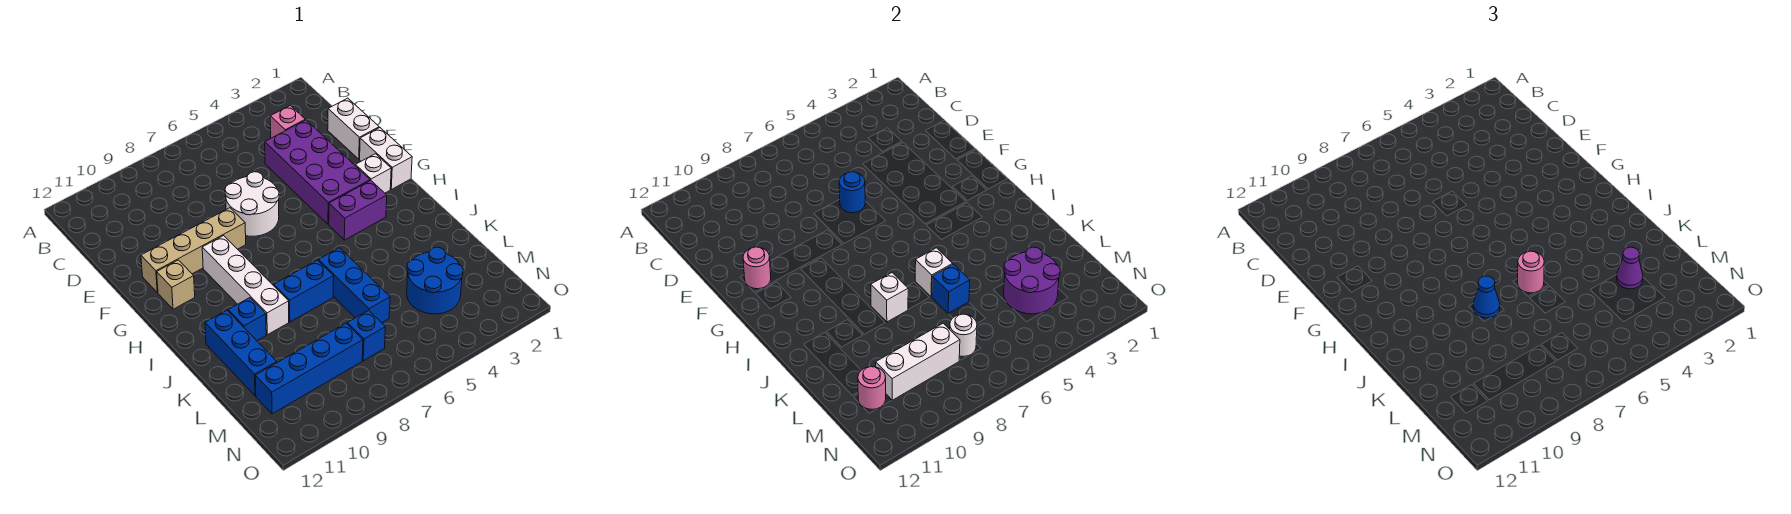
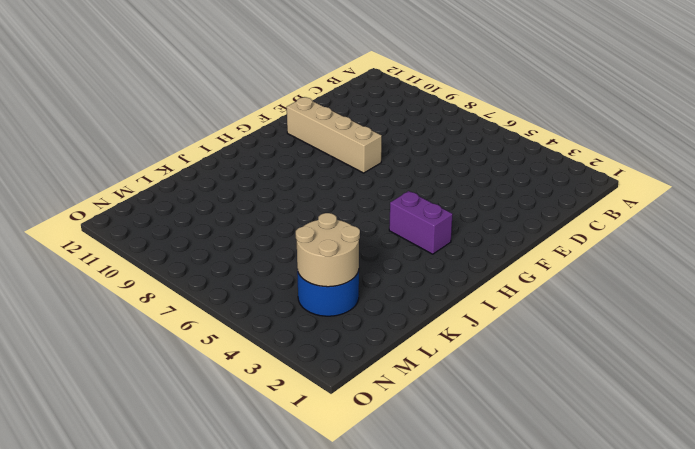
tan 2x2 round brick [296,213,360,287] -> purple 2x2 round brick [1004,247,1060,314]
none -> pink 1x1 brick [270,105,305,138]
none -> white 1x2 brick [328,98,379,159]
none -> purple 2x4 brick [265,120,370,224]

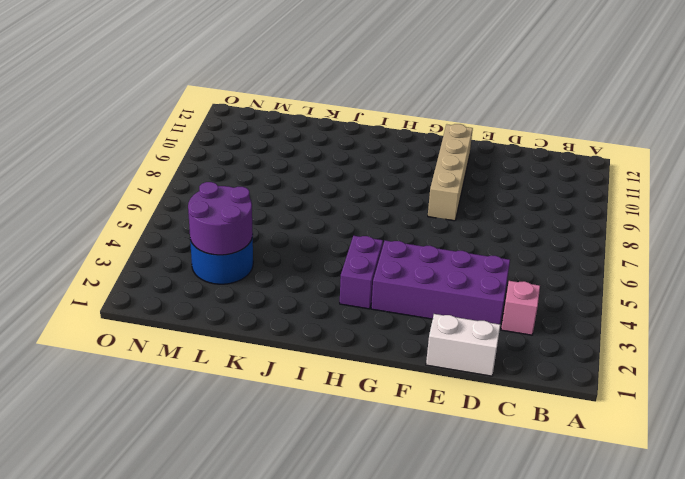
none -> white 2x2 round brick [225,172,279,236]
none -> white 1x2 brick [360,128,412,189]
none -> white 1x1 brick [355,154,391,193]

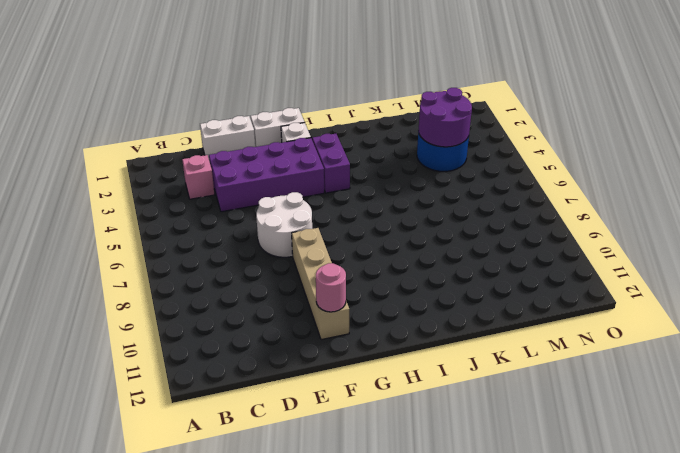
none -> white 1x4 brick [202,236,289,335]
none -> tan 1x1 brick [157,260,195,309]
none -> blue 1x3 brick [319,248,390,323]

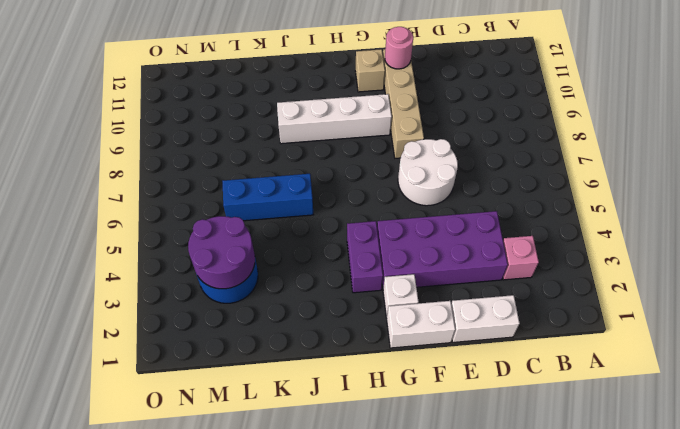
none -> blue 1x2 brick [274,260,334,322]
none -> blue 1x1 brick [228,298,266,341]
none -> blue 1x3 brick [205,310,277,396]

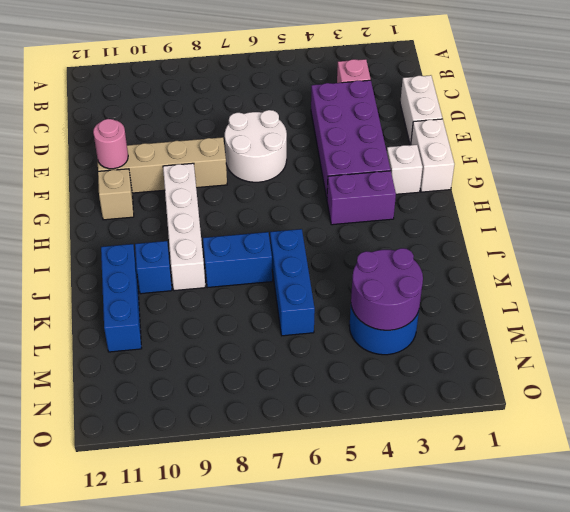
none -> blue 1x1 brick [347,310,385,361]
none -> blue 1x4 brick [255,323,363,414]
none -> blue 1x1 round brick [839,172,865,213]

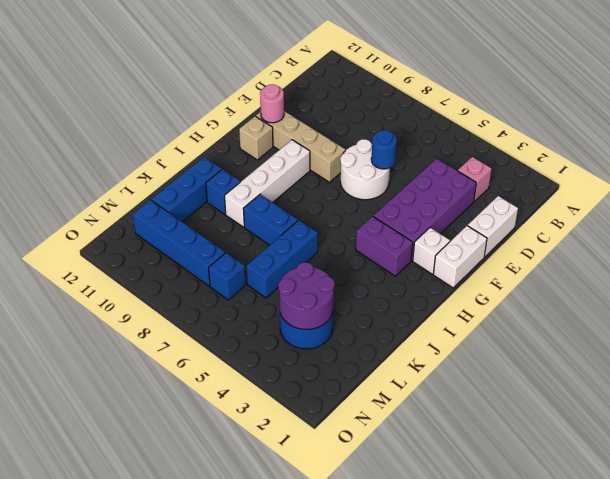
none -> white 1x1 brick [915,248,953,297]
none -> white 1x1 brick [871,273,908,322]
none -> blue 1x1 brick [932,264,970,314]

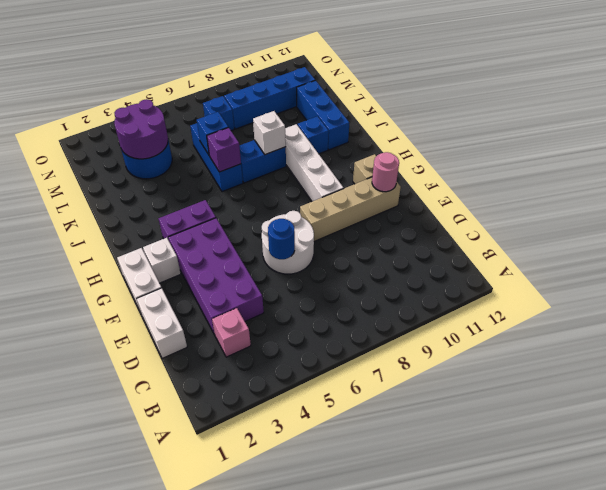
purple 1x1 brick [207,127,241,172] -> white 1x1 brick [915,248,953,297]
none -> white 1x1 round brick [950,314,977,356]
none -> white 1x3 brick [876,323,960,400]
none -> pink 1x1 round brick [858,367,886,409]

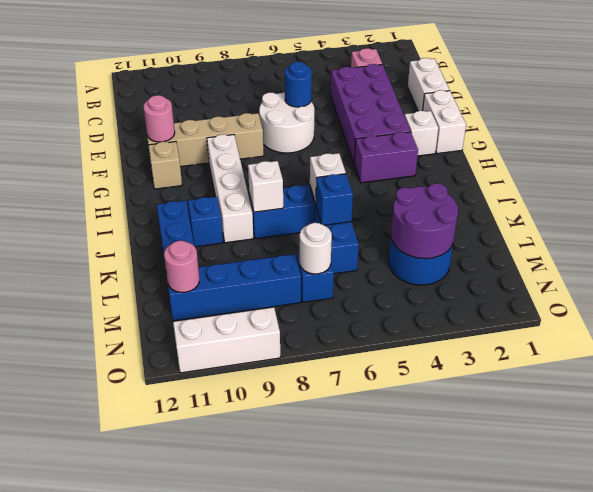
white 1x3 brick [173,307,280,373] -> white 1x3 brick moved to [876,323,960,400]
none -> pink 1x1 round brick [1518,251,1544,293]
none -> blue 1x1 cone [1473,276,1500,318]
none -> purple 1x1 cone [1617,247,1643,289]

